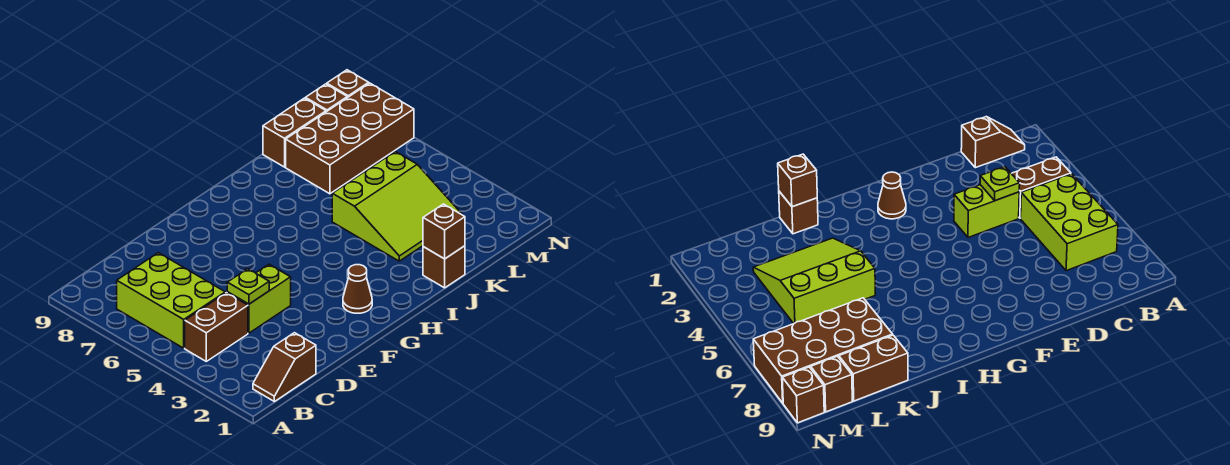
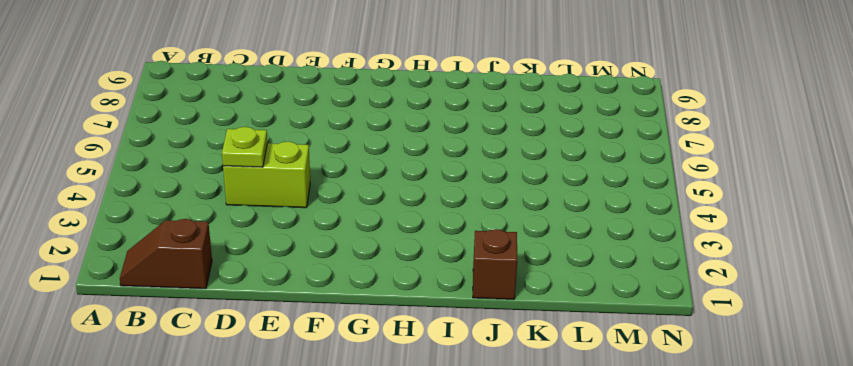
none -> brown 1x2 brick [185,293,248,361]
none -> lime 2x3 brick [117,253,225,348]
none -> brown 1x1 cone [343,265,372,313]

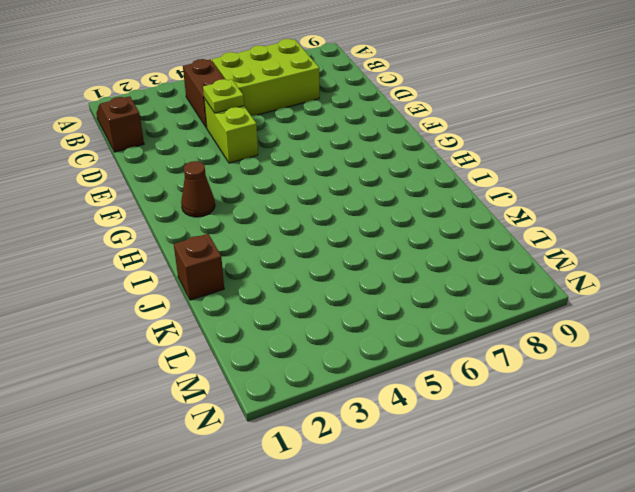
none -> lime 3x3 slope [332,152,462,261]
none -> brown 2x4 brick [286,83,414,194]
none -> brown 1x2 brick [263,98,326,167]

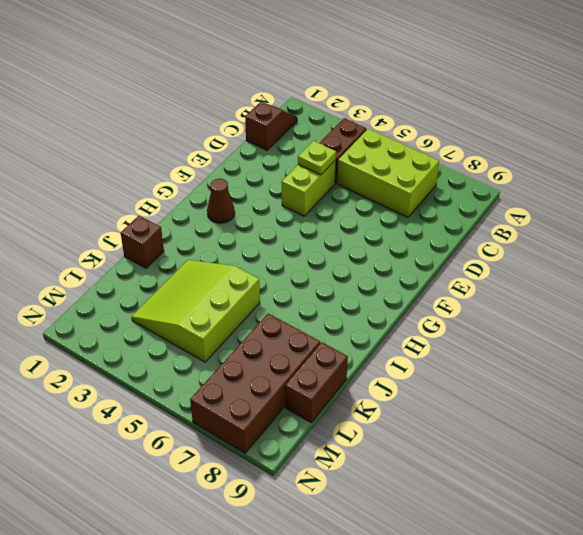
none -> brown 1x1 brick [305,84,347,112]
none -> brown 1x1 brick [327,70,369,98]
none -> brown 1x1 brick [423,204,465,259]

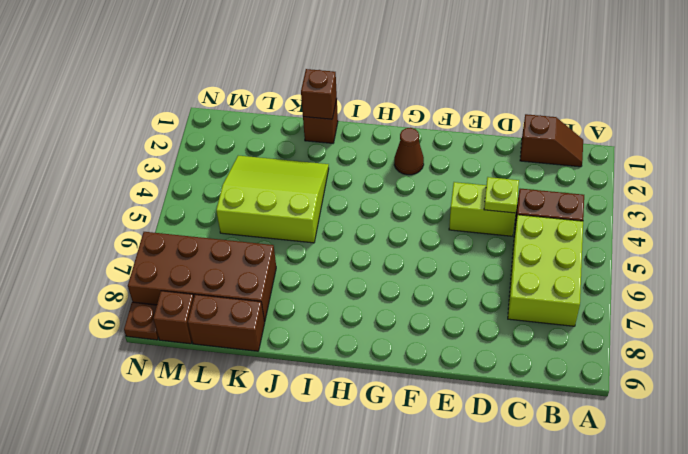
brown 1x1 plate [124,302,159,340] -> brown 1x1 brick [327,70,369,98]

